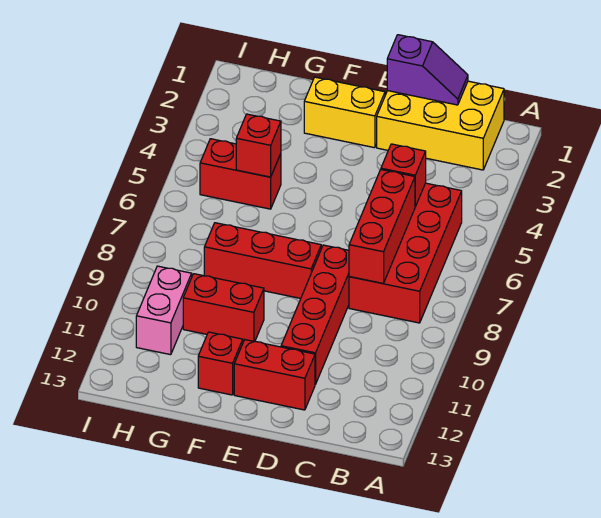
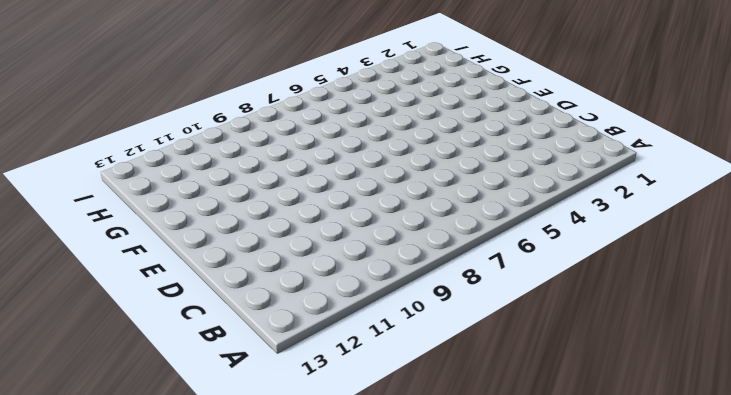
none -> yellow 2x3 brick [377,81,504,170]
none -> red 2x4 brick [349,183,462,323]
none -> red 1x4 brick [281,245,349,384]

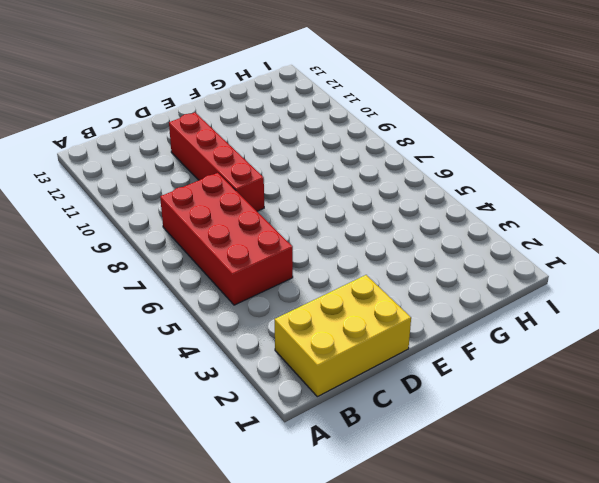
none -> red 1x2 brick [234,340,315,410]
none -> yellow 1x2 brick [304,77,385,148]
none -> red 1x3 brick [204,223,321,298]

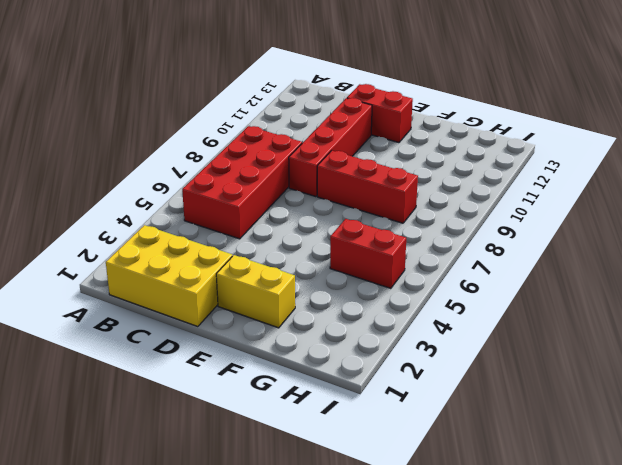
none -> red 1x2 brick [183,274,264,342]
none -> red 1x1 brick [198,332,243,395]
none -> pink 1x2 brick [136,266,192,355]

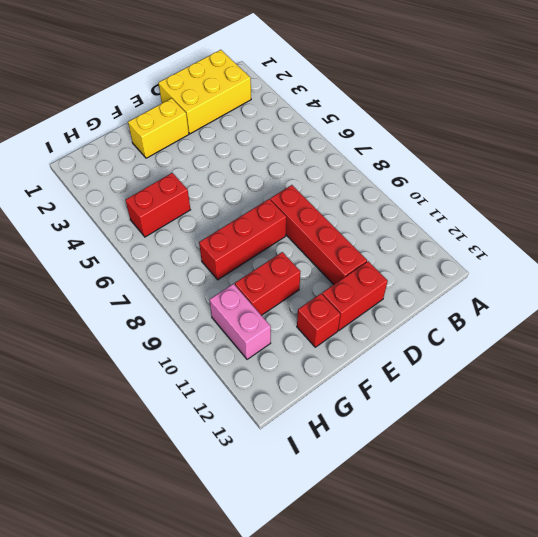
none -> red 2x4 brick [349,183,462,323]
none -> purple 1x2 slope [387,35,468,105]
none -> red 1x1 brick [381,144,426,207]

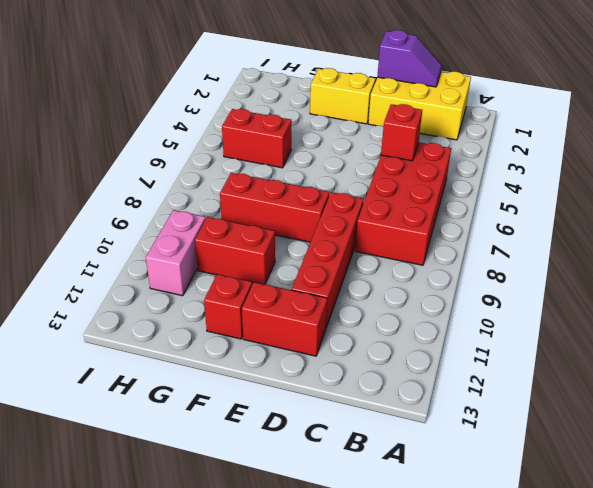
none -> red 1x3 brick [349,170,415,283]
none -> red 1x1 brick [236,114,281,177]

